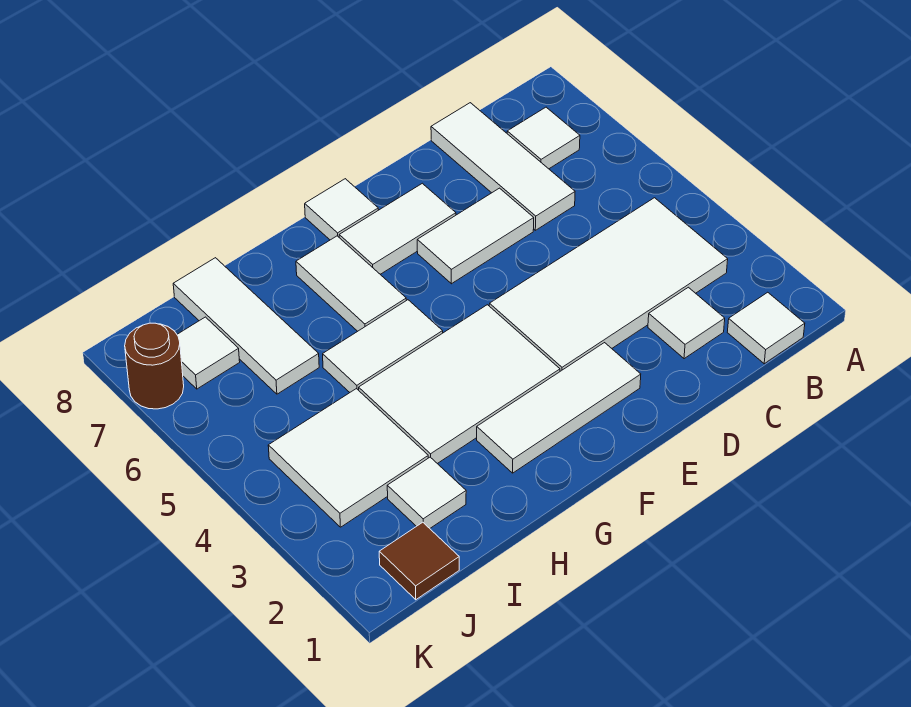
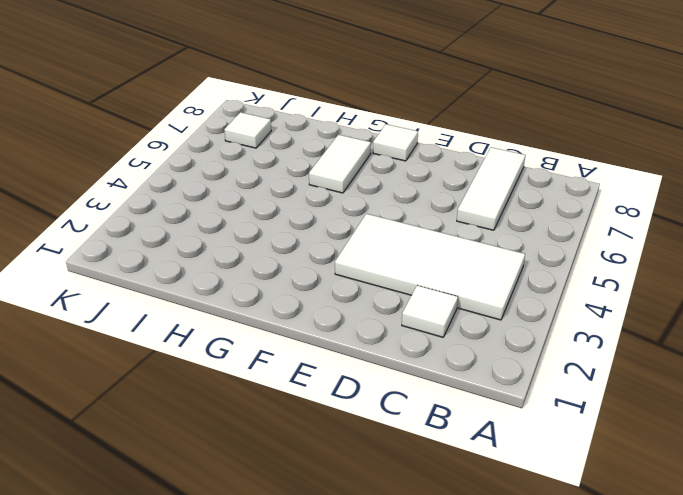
none -> white 1x1 tile [727,292,805,364]
none -> white 1x1 tile [507,107,580,169]
none -> white 1x2 tile [417,188,534,284]

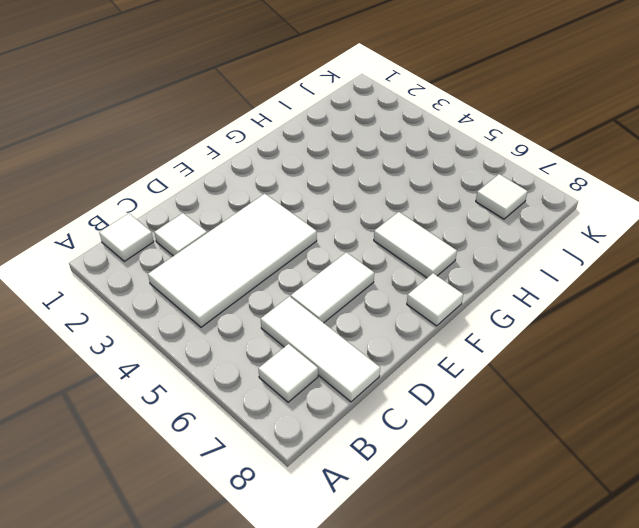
none -> white 1x3 tile [477,343,641,473]
none -> white 1x2 tile [339,183,456,274]
none -> white 2x3 tile [359,305,560,464]

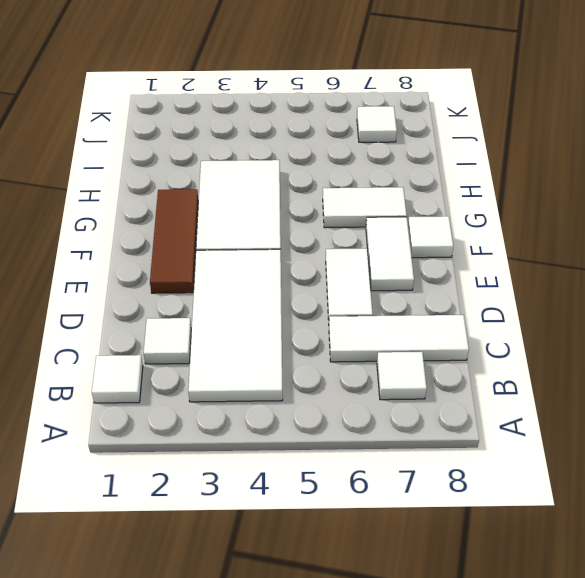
brown 1x3 tile [150,189,198,293] -> white 1x3 tile [477,343,641,473]
none -> white 1x2 tile [323,300,443,392]
none -> white 1x1 tile [387,457,466,528]
none -> white 2x2 tile [268,389,428,527]

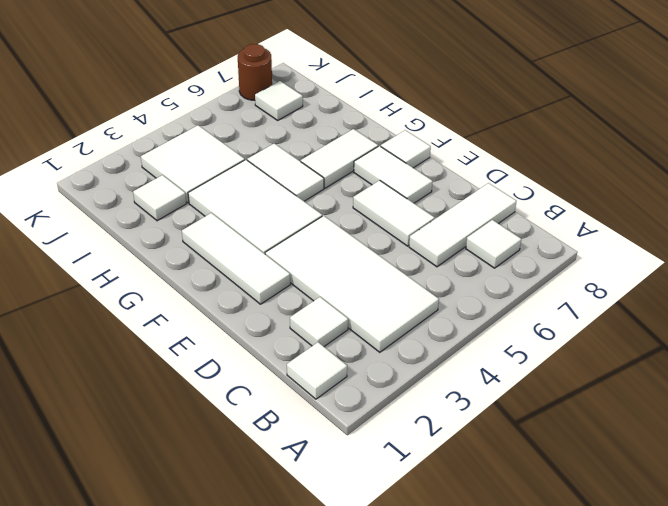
none -> white 1x3 tile [173,258,319,394]
none -> brown 1x1 tile [379,522,459,600]

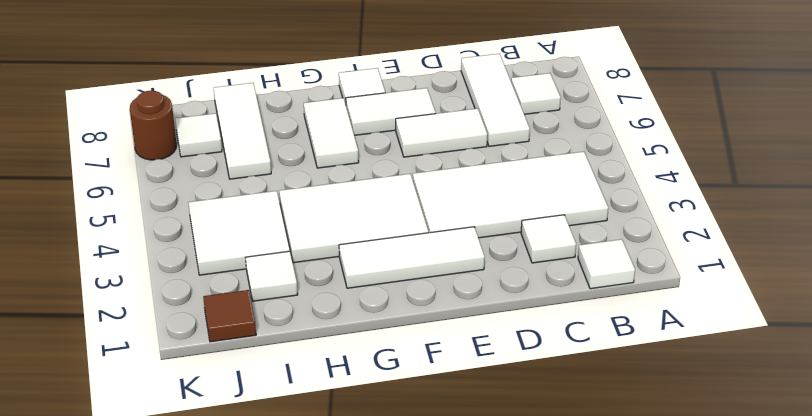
none -> white 1x2 tile [323,300,443,392]

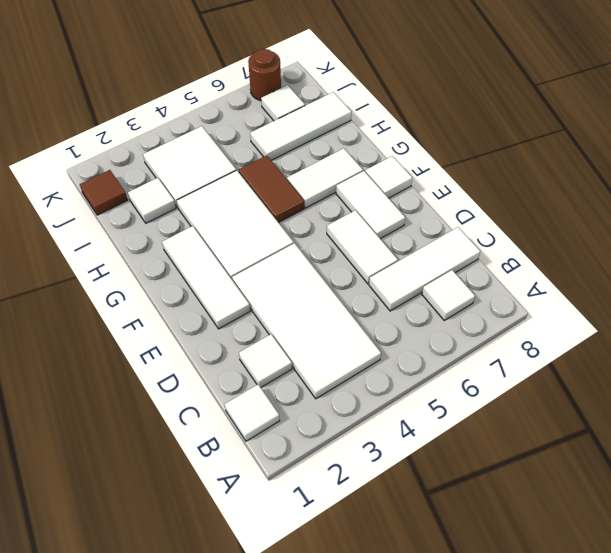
brown 1x2 tile [239,155,304,223] -> white 1x2 tile [323,300,443,392]

